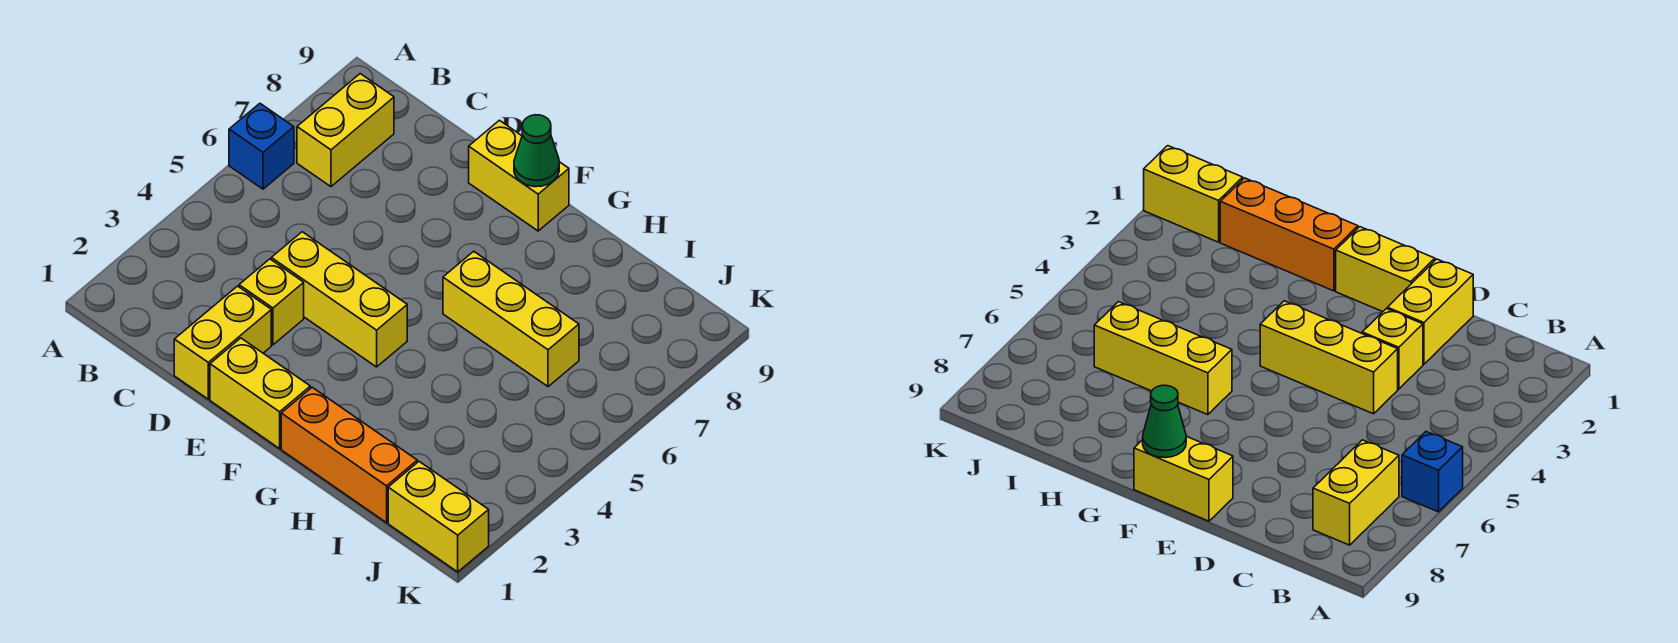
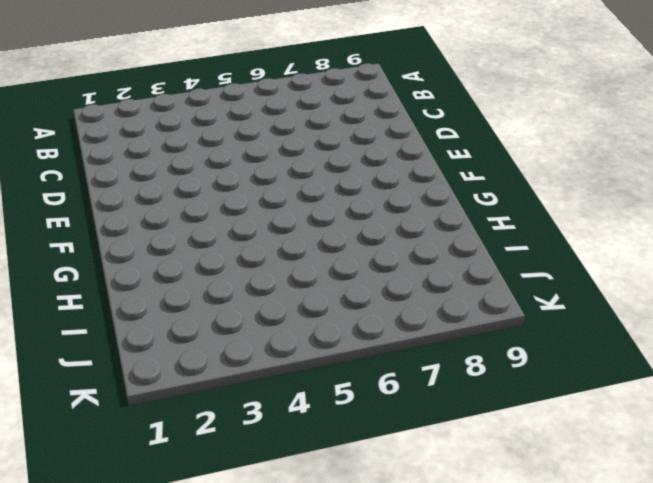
none -> blue 1x1 brick [229,103,294,189]
none -> yellow 1x2 brick [297,74,394,187]

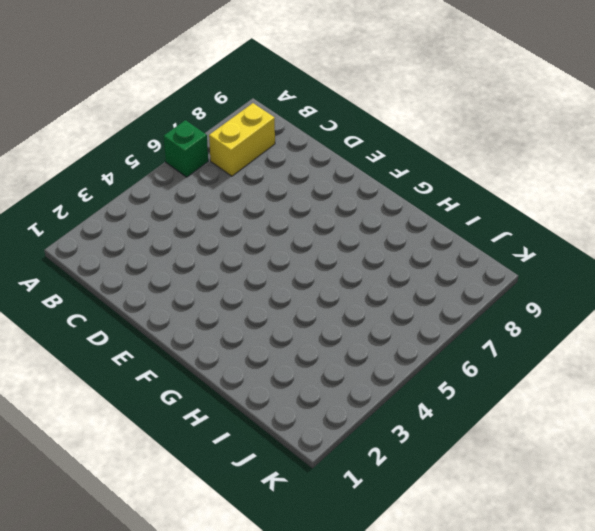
green 1x1 brick [163,120,208,177] -> blue 1x1 brick [229,103,294,189]
none -> yellow 1x2 brick [174,286,271,399]
none -> yellow 1x1 brick [239,259,304,345]

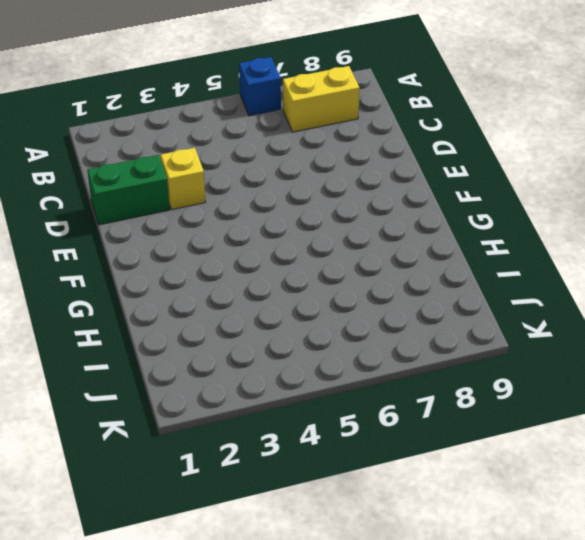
green 1x2 brick [87,155,170,225] -> yellow 1x2 brick [174,286,271,399]
none -> yellow 1x3 brick [271,232,407,367]
none -> yellow 1x2 brick [210,338,310,449]

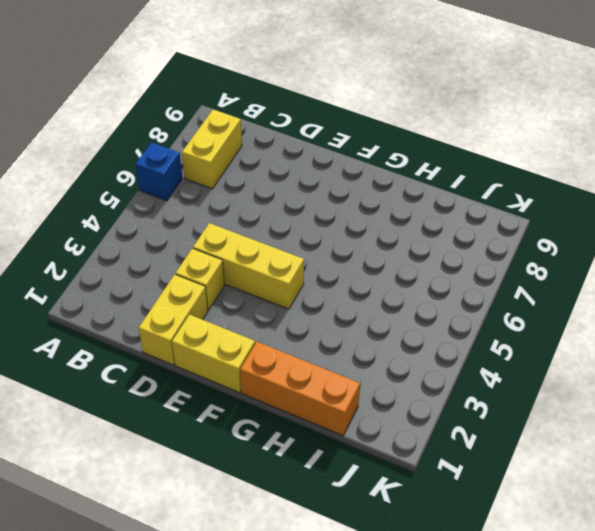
none -> yellow 1x2 brick [469,120,569,231]
none -> yellow 1x3 brick [443,251,579,387]

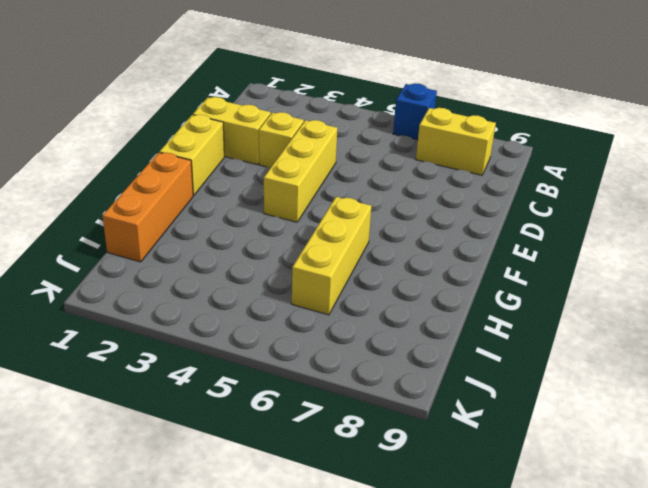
none -> yellow 1x2 brick [469,120,569,231]
none -> yellow 1x2 brick [388,462,489,572]

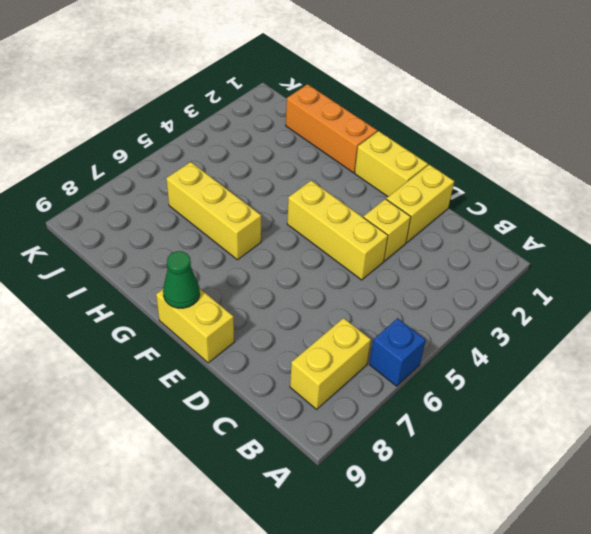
none -> yellow 1x2 brick [388,462,489,572]

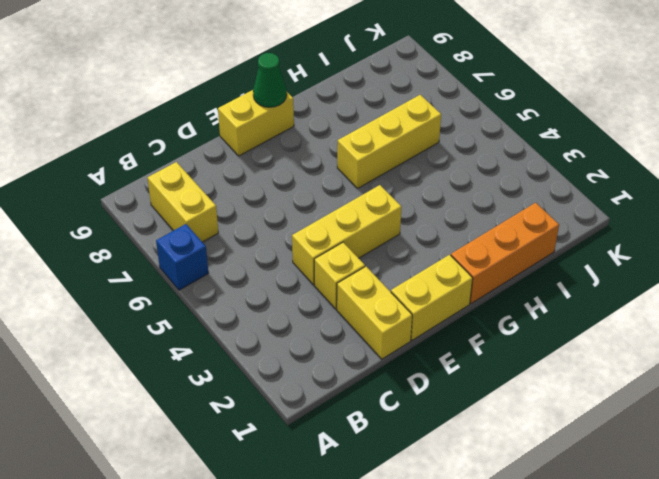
none -> yellow 1x2 brick [388,462,489,572]

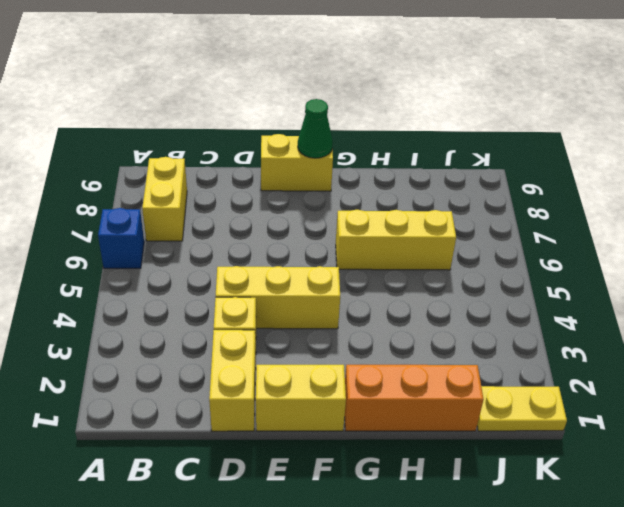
yellow 1x2 plate [477,386,567,431] -> yellow 1x2 brick [388,462,489,572]

